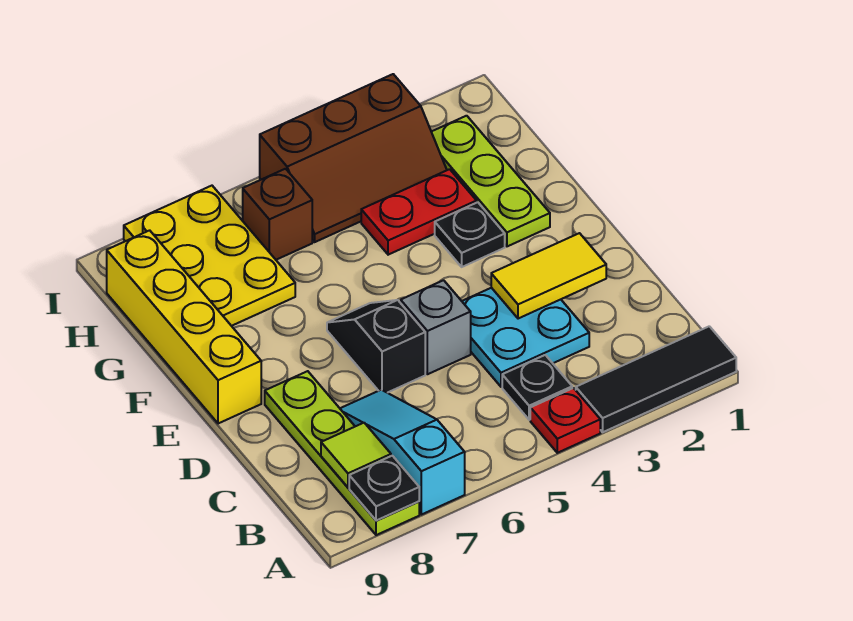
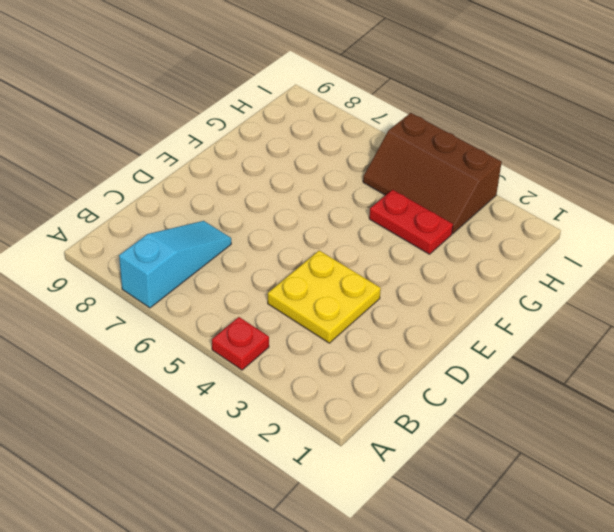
yellow 2x2 plate [268,251,381,343] -> cyan 2x2 plate [462,288,589,387]
none -> black 1x3 tile [576,326,736,432]
none -> lime 1x4 plate [265,371,419,535]
none -> black 1x1 plate [502,355,572,420]

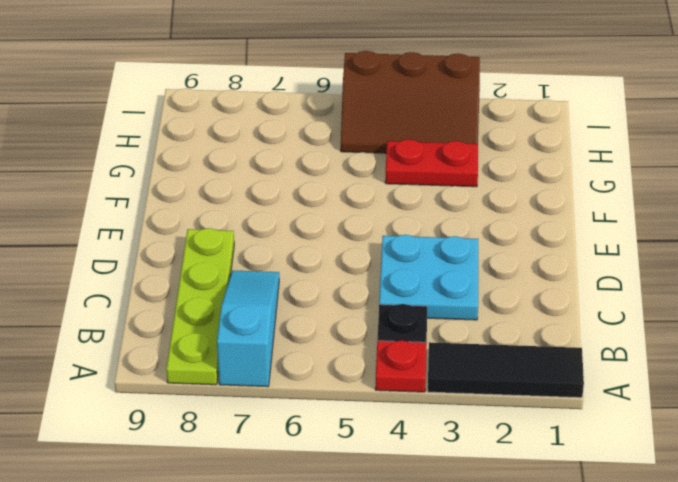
none -> grey 1x1 brick [401,280,471,374]
none -> black 1x2 slope [327,300,425,393]
none -> yellow 1x4 brick [107,230,261,424]

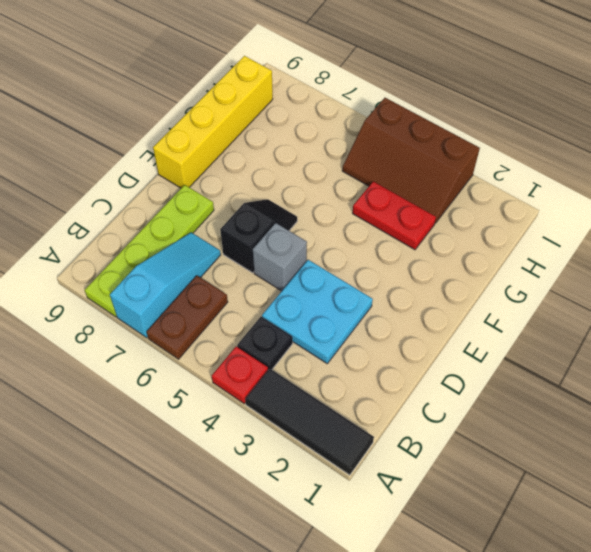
brown 1x2 plate [147,276,228,359] -> none
none -> lime 1x3 plate [432,116,550,246]
none -> black 1x1 plate [435,202,505,267]
none -> yellow 2x3 plate [124,186,295,326]

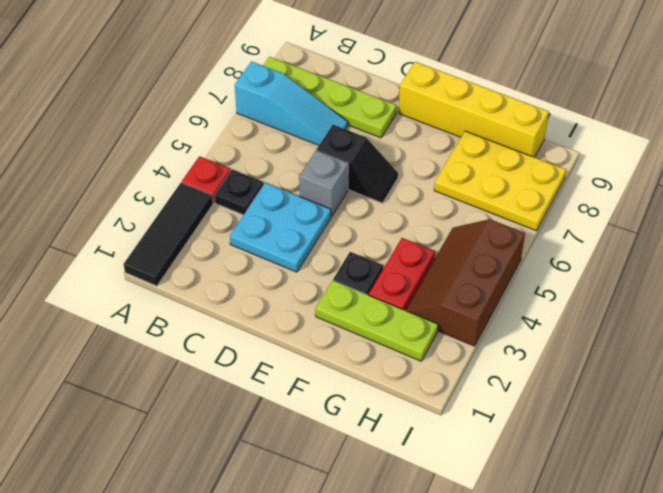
none -> brown 1x1 brick [243,169,312,260]
none -> black 1x1 plate [349,456,419,521]
none -> lime 1x1 tile [321,423,391,487]

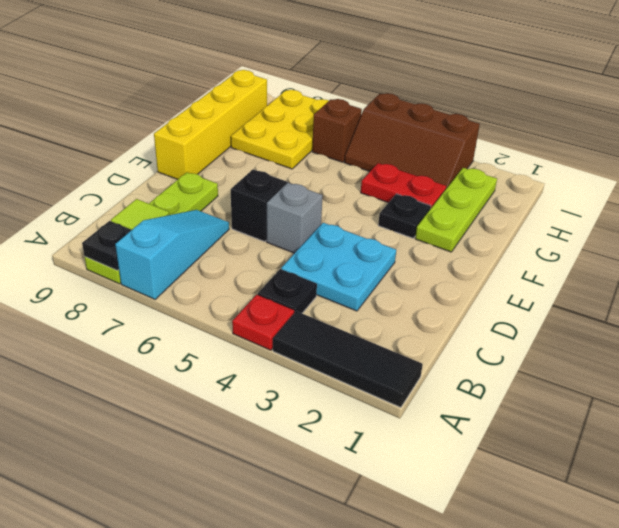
none -> yellow 1x2 tile [491,233,606,319]

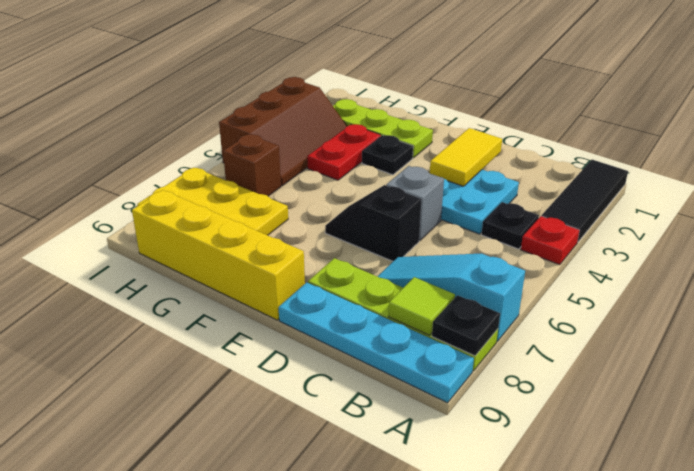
cyan 1x4 plate [279,282,474,403] -> none

